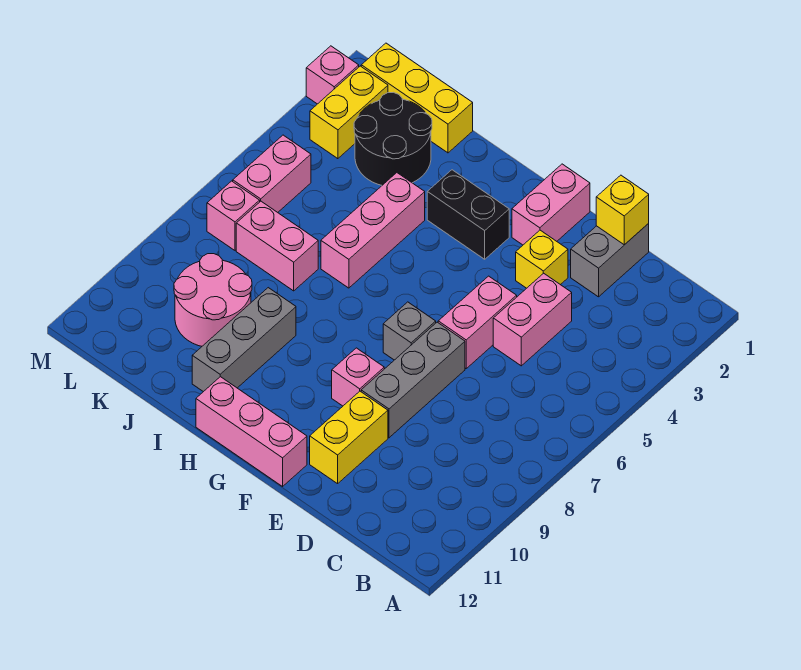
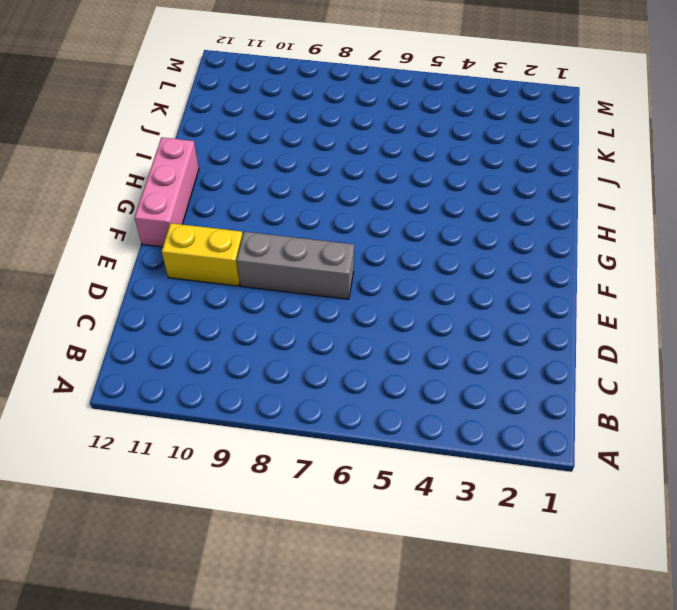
none -> grey 1x2 brick [571,224,649,297]
none -> pink 1x2 brick [493,273,572,366]
none -> yellow 1x1 brick [516,230,568,288]

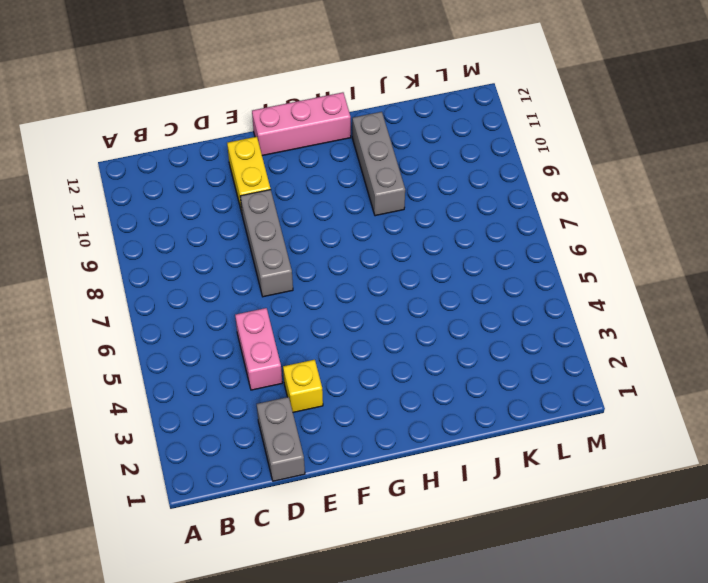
none -> pink 1x2 brick [438,276,517,368]
none -> pink 1x2 brick [512,164,590,245]
none -> grey 1x1 brick [383,302,436,360]

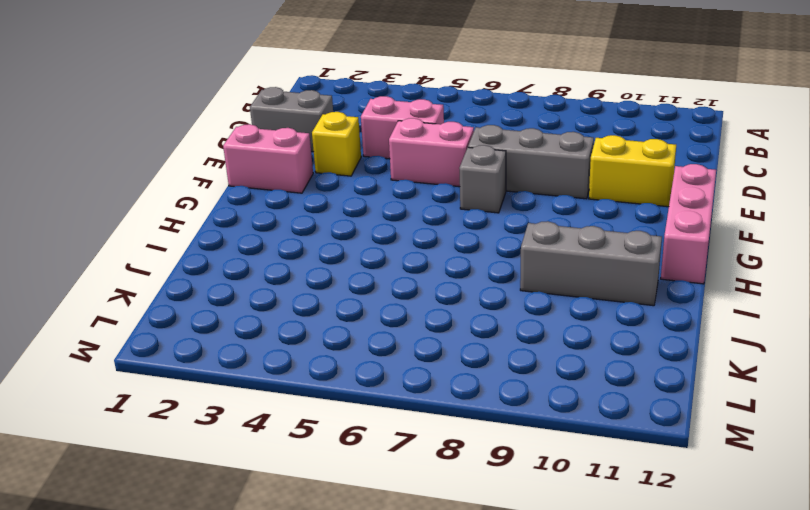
none -> pink 1x1 brick [332,348,384,406]
none -> black 1x2 brick [427,170,509,259]
none -> pink 1x3 brick [321,173,425,288]

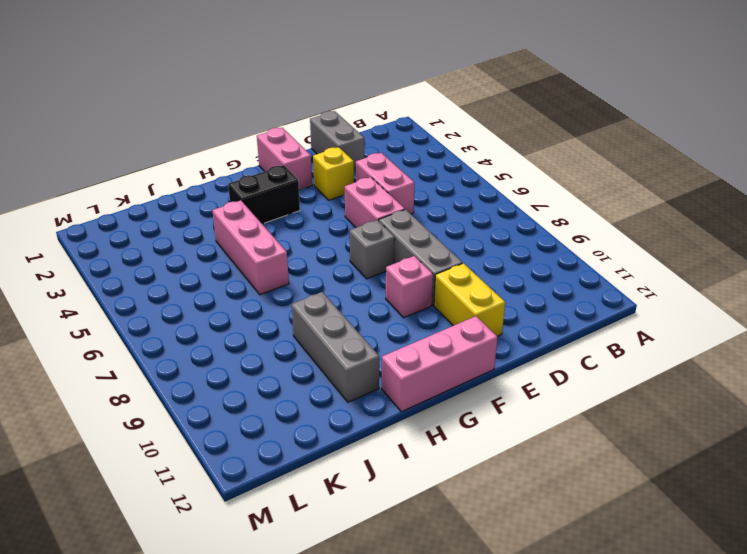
none -> yellow 1x3 brick [361,43,473,153]
none -> black 2x2 round brick [354,92,432,185]
none -> pink 1x2 brick [236,201,318,291]

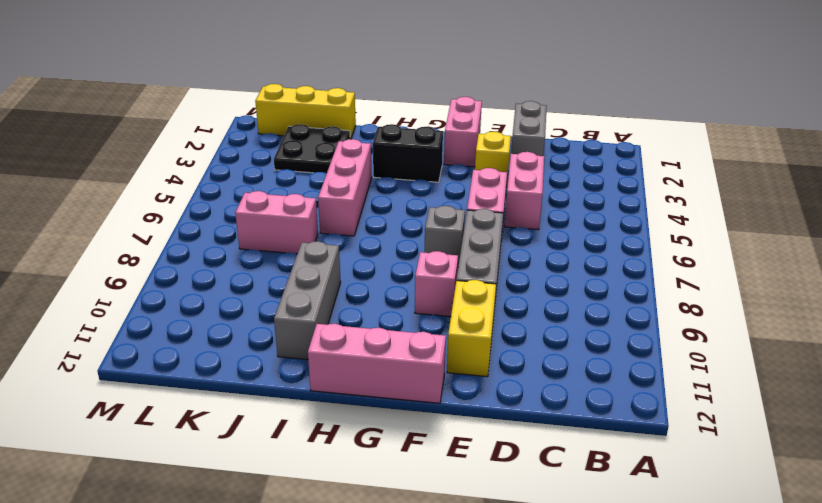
black 2x2 plate [274,124,350,173] -> black 2x2 round brick [354,92,432,185]
none -> pink 2x2 round brick [174,254,252,346]
none -> yellow 1x2 brick [310,66,388,159]
none -> pink 1x2 brick [233,135,311,212]

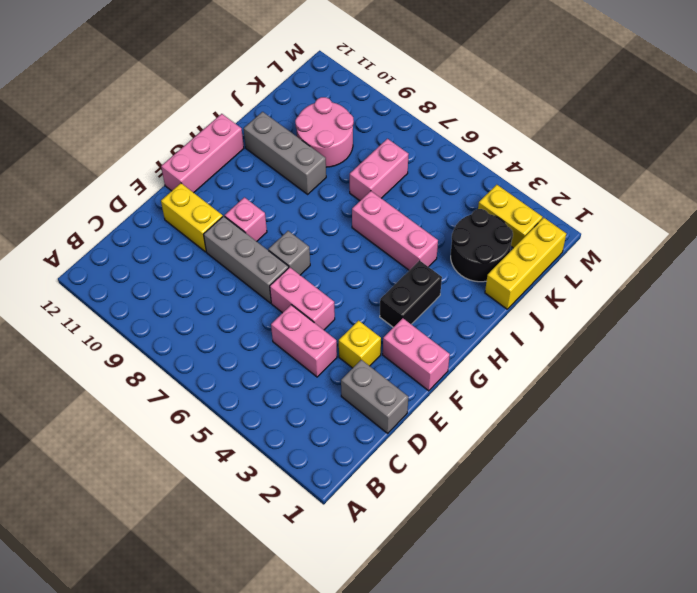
none -> pink 1x2 brick [233,135,311,212]
none -> pink 1x1 brick [207,181,260,250]
none -> pink 1x1 brick [306,46,359,104]

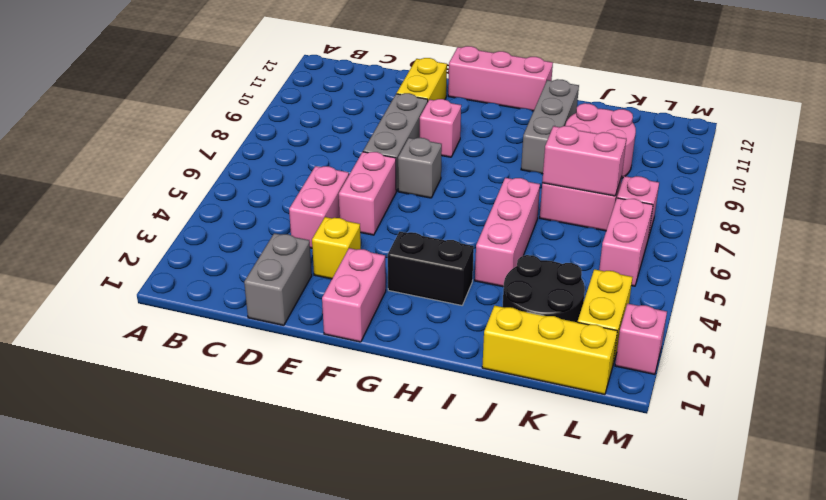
pink 1x2 brick [542,126,626,196] -> none
none -> yellow 1x1 brick [596,175,649,245]

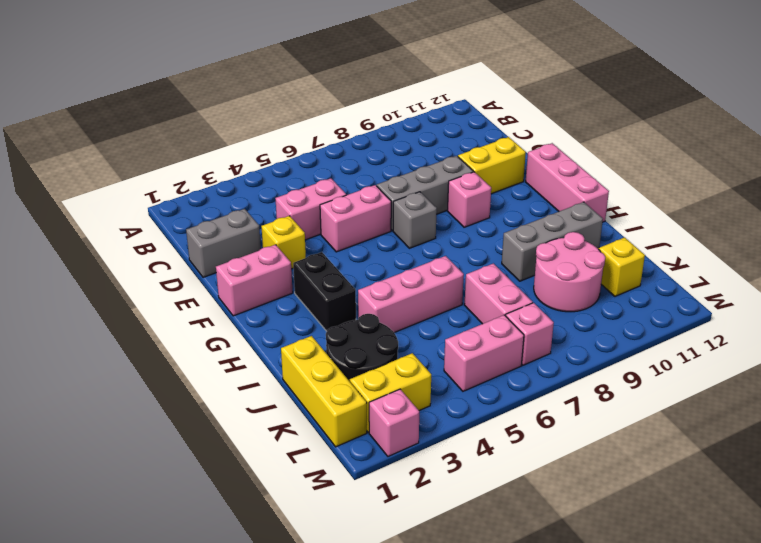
yellow 1x1 brick [599,237,645,296] -> yellow 1x1 brick moved to [596,175,649,245]

